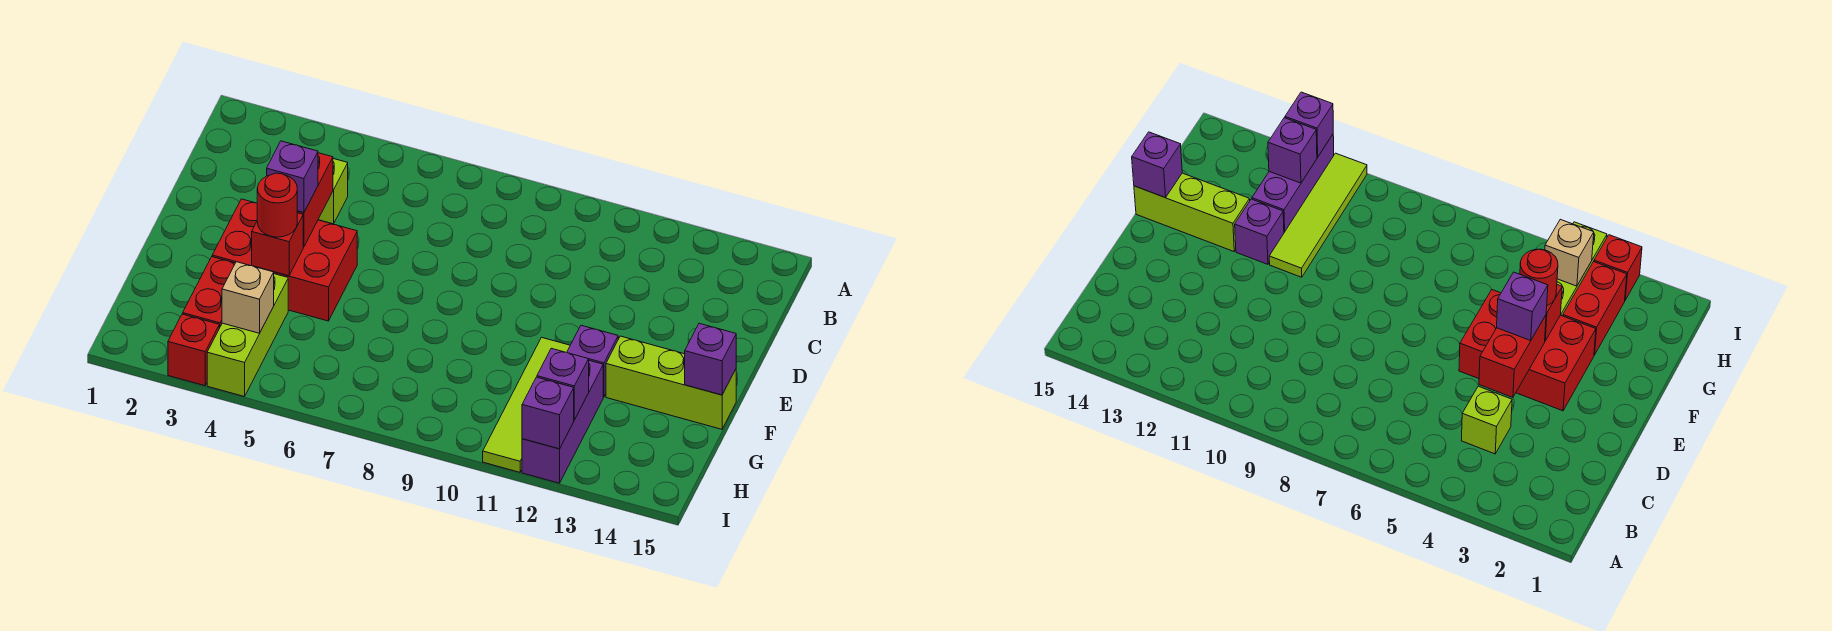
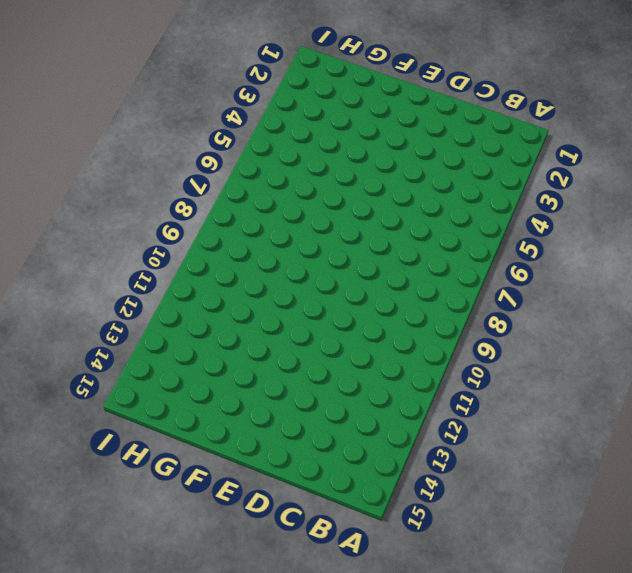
none -> lime 1x1 brick [318,159,348,224]
none -> red 2x3 brick [212,199,357,321]
none -> lime 1x4 tile [483,337,570,472]

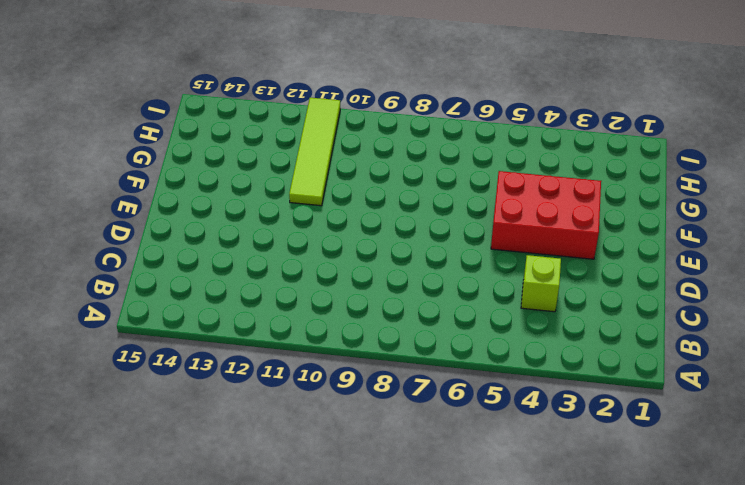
none -> purple 1x1 brick [567,325,618,397]
none -> lime 1x3 brick [606,336,736,429]
none -> red 1x2 brick [183,257,235,328]

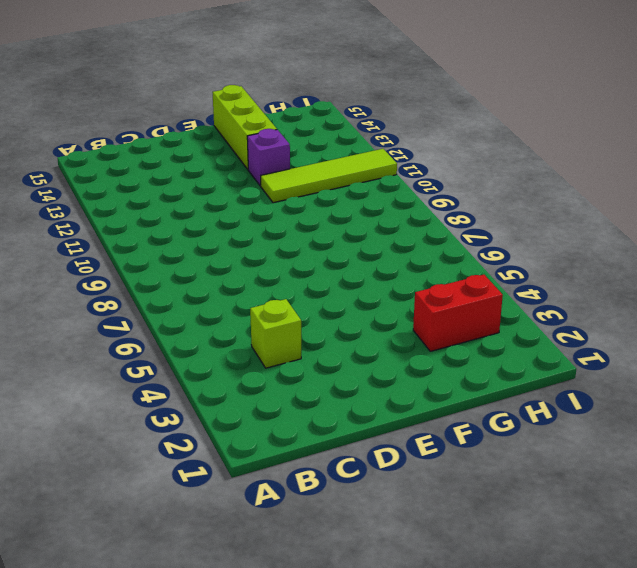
none -> red 2x3 brick [212,199,357,321]
none -> lime 1x3 brick [207,274,288,397]
none -> purple 1x3 brick [522,360,603,483]

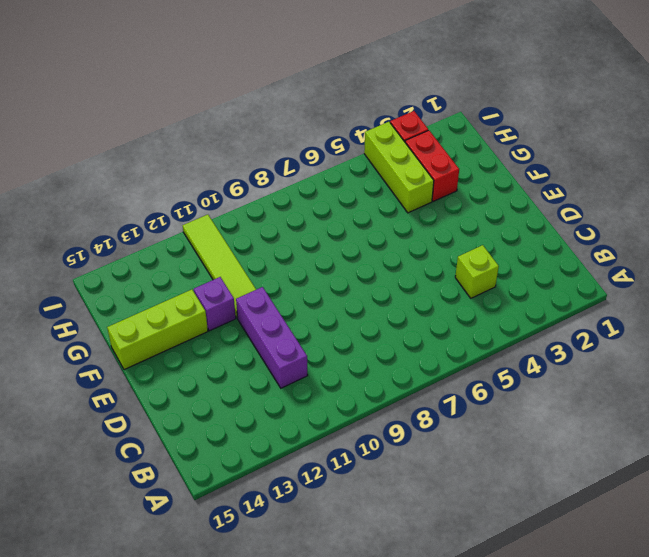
purple 1x3 brick [236,287,308,388] -> purple 1x3 brick moved to [522,360,603,483]
none -> red 2x3 brick [212,199,357,321]
none -> red 1x2 brick [297,153,333,247]
none -> red 1x1 brick [252,213,303,276]

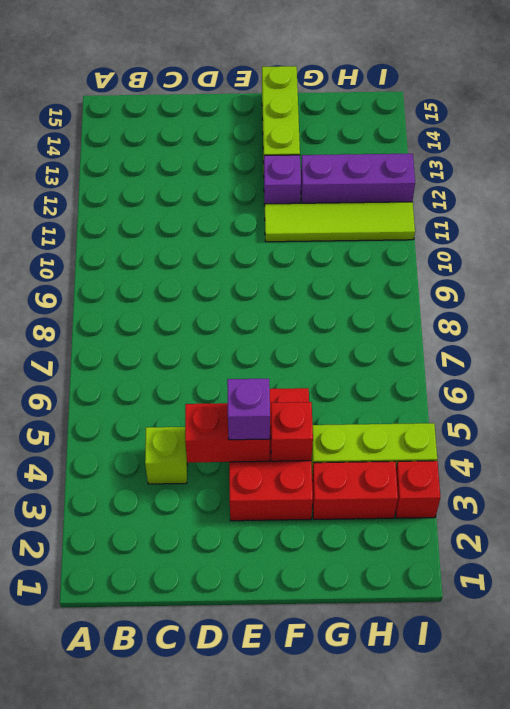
none -> purple 1x1 brick [685,323,736,395]
none -> tan 1x1 brick [222,262,274,333]
none -> purple 1x1 brick [537,348,589,420]

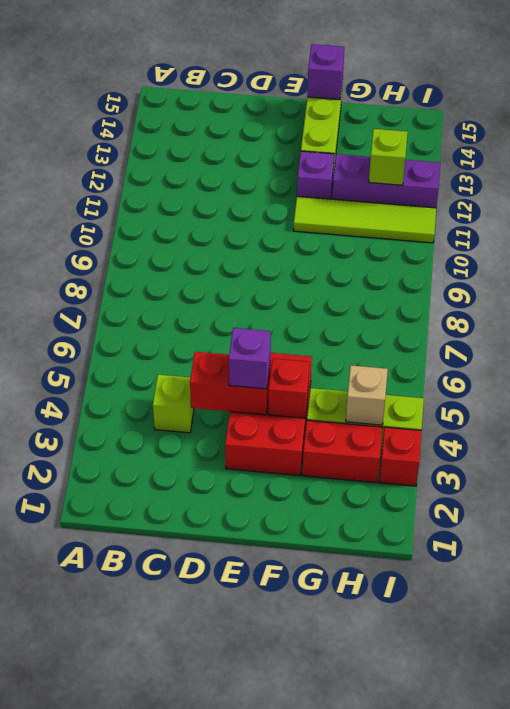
lime 1x1 brick [369,129,408,185] -> purple 1x1 brick [537,348,589,420]
none -> purple 1x1 brick [522,377,574,449]
none -> red 1x1 round brick [257,173,297,237]

